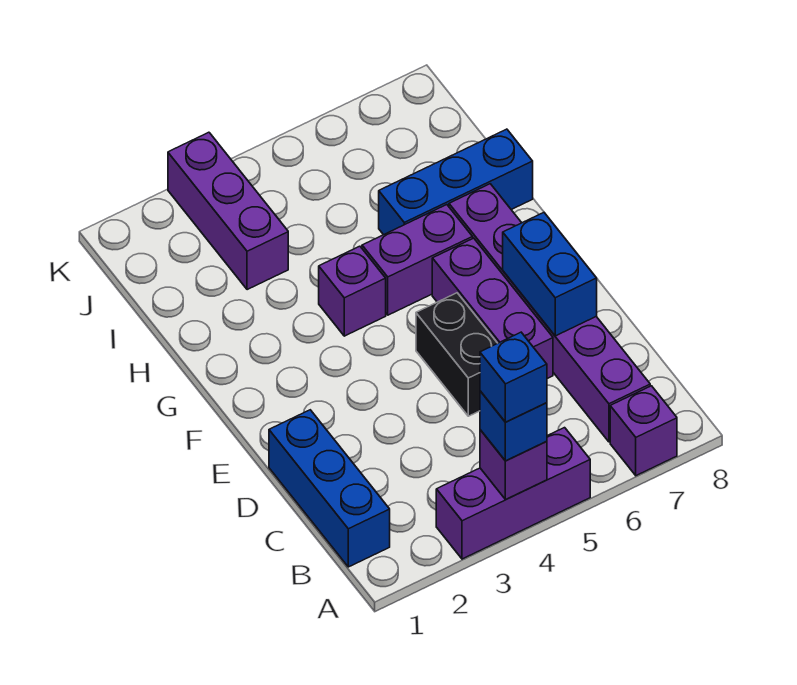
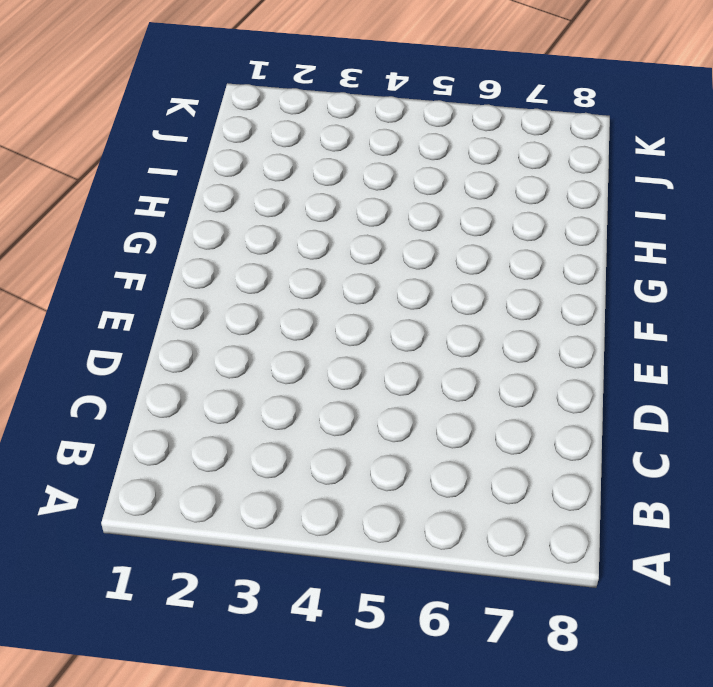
none -> purple 1x3 brick [436,428,590,559]
none -> purple 1x1 brick [610,386,677,476]
none -> blue 1x3 brick [269,410,390,567]

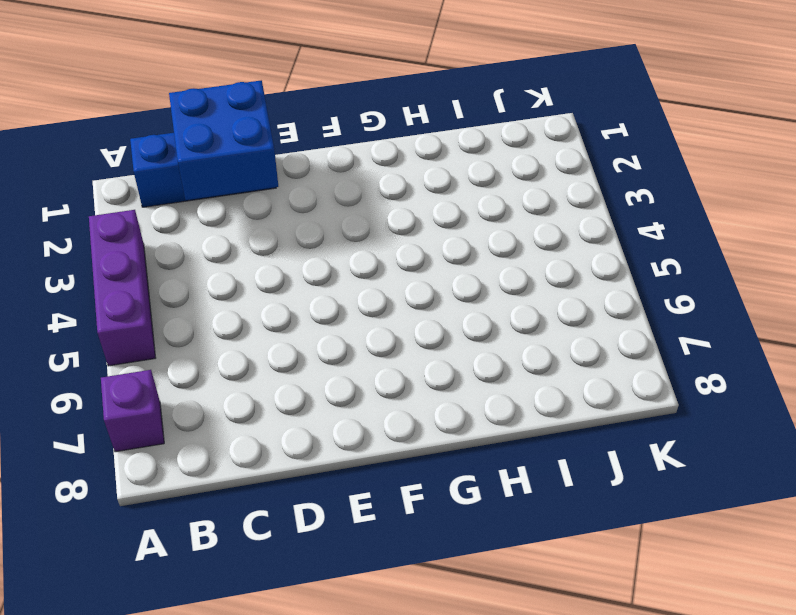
blue 2x2 brick [169,80,278,200] -> none
none -> purple 1x6 brick [449,184,650,442]
none -> black 1x2 brick [416,293,498,416]
none -> purple 1x3 brick [432,238,553,379]

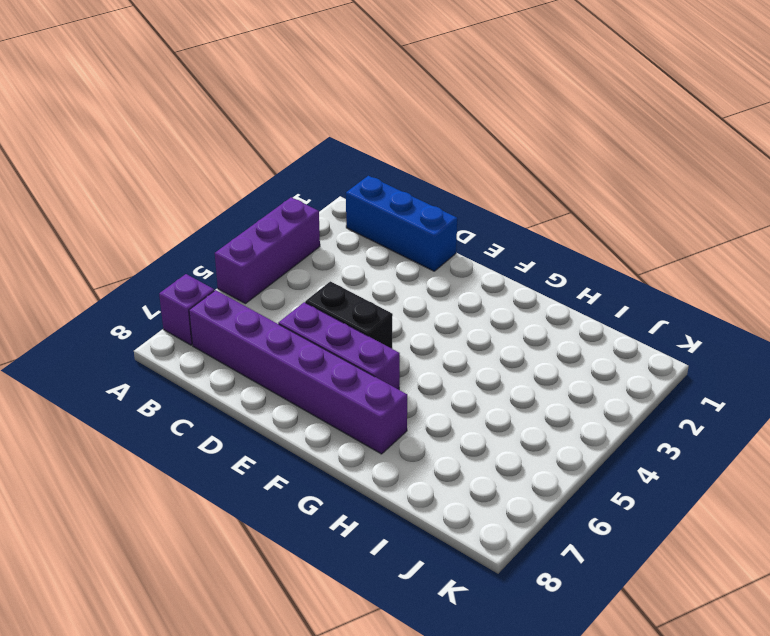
none -> purple 1x1 brick [319,246,386,336]
none -> purple 1x2 brick [362,205,473,315]
none -> blue 1x3 brick [379,129,533,235]

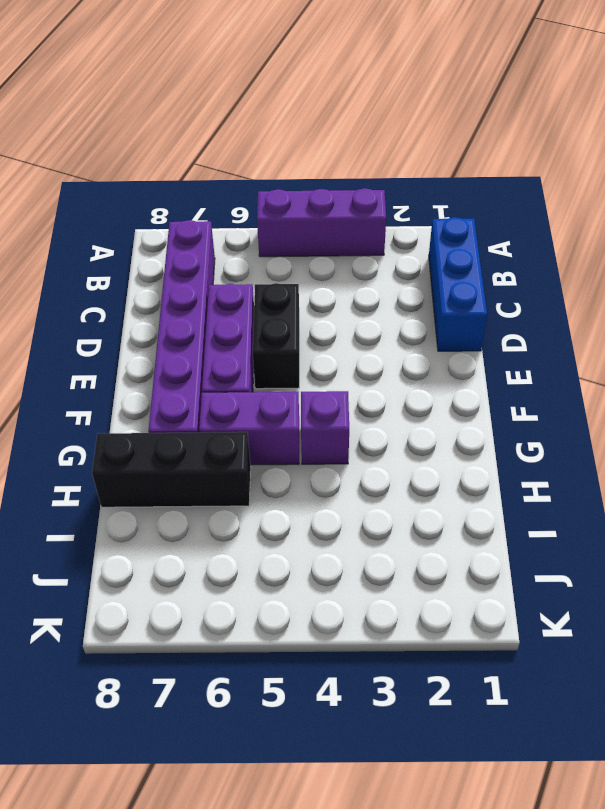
black 1x3 brick [92,432,250,507] -> blue 1x3 brick [379,129,533,235]
none -> purple 1x1 brick [610,386,677,476]
none -> purple 1x3 brick [168,132,288,290]
none -> purple 1x1 brick [480,430,547,500]

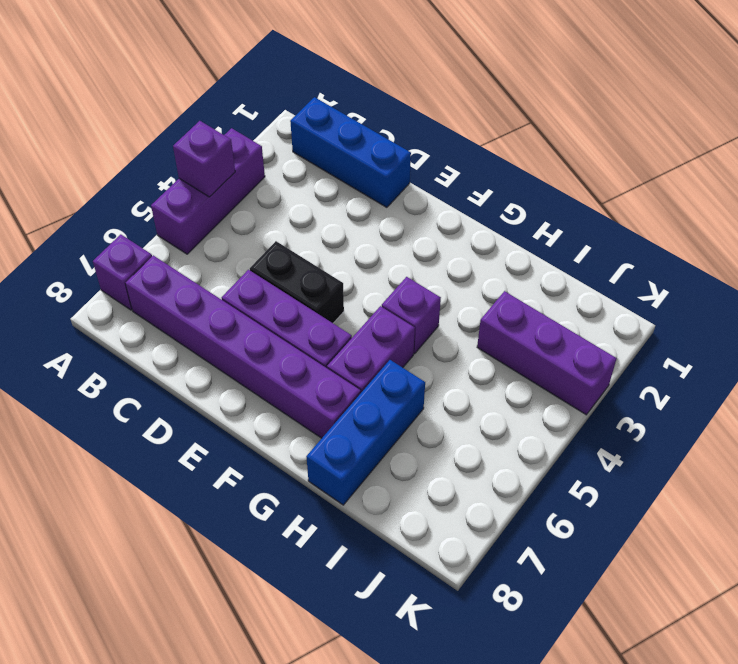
none -> blue 1x2 brick [503,213,597,336]
none -> blue 1x1 brick [480,391,547,461]
none -> blue 1x1 brick [480,332,547,422]

